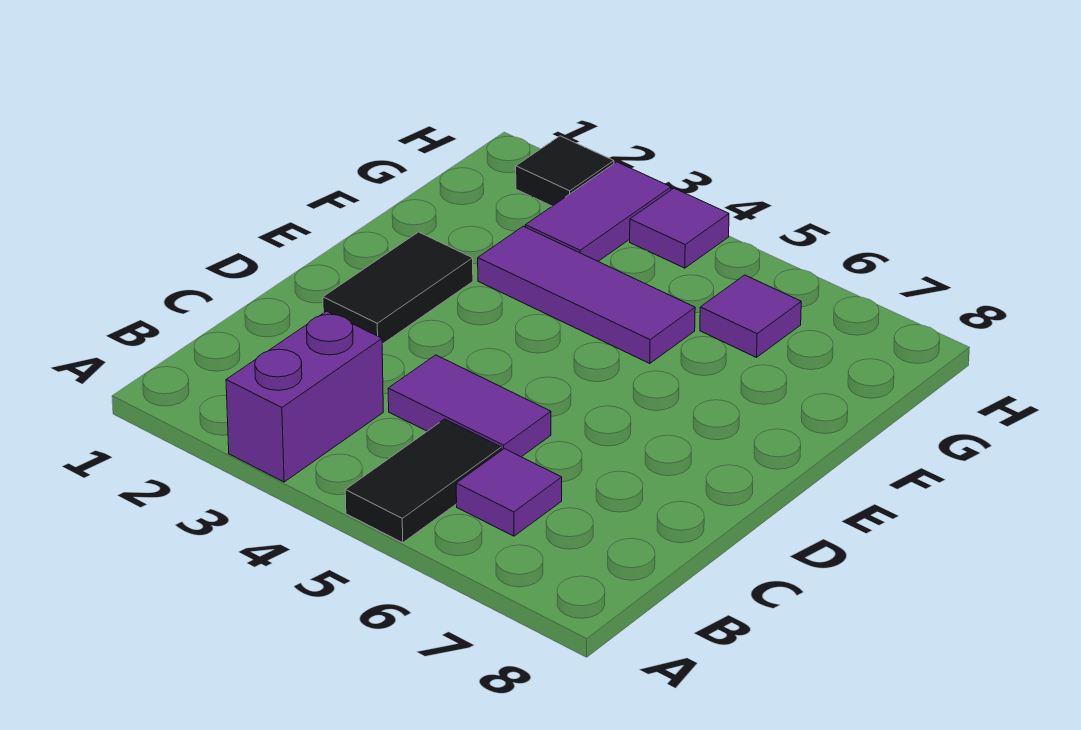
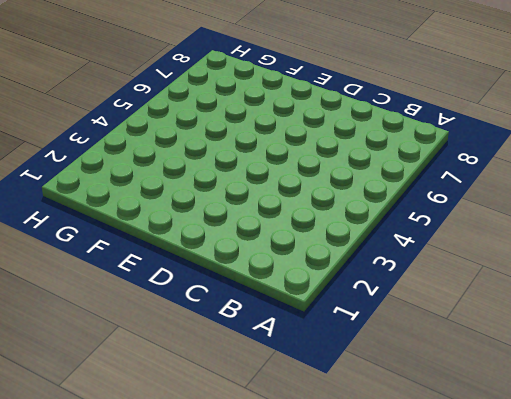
none -> purple 1x2 brick [226,311,383,482]
none -> black 1x2 tile [345,419,501,543]

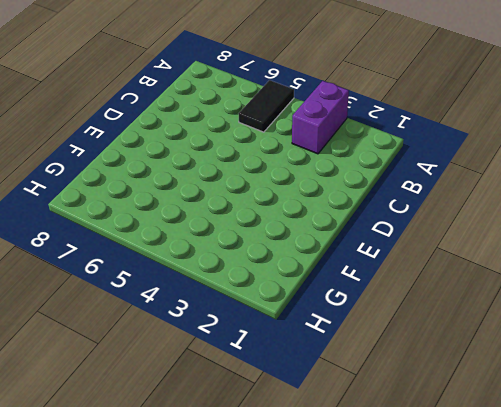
none -> purple 1x1 tile [456,449,562,536]
none -> purple 1x2 tile [388,355,551,457]

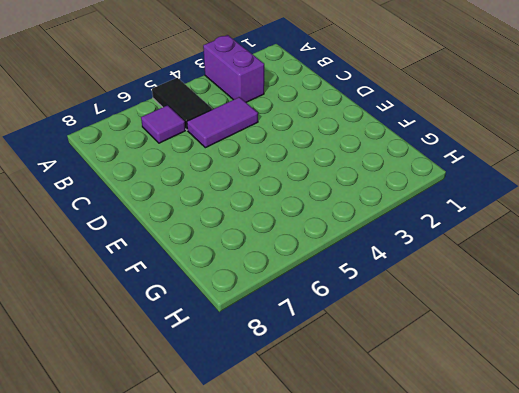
none -> black 1x2 tile [323,232,473,344]
none -> purple 1x3 tile [478,226,695,364]

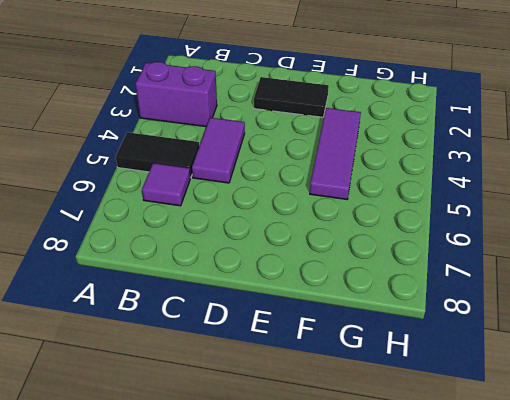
none -> purple 1x2 tile [525,162,671,261]
none -> purple 1x1 tile [700,275,801,357]

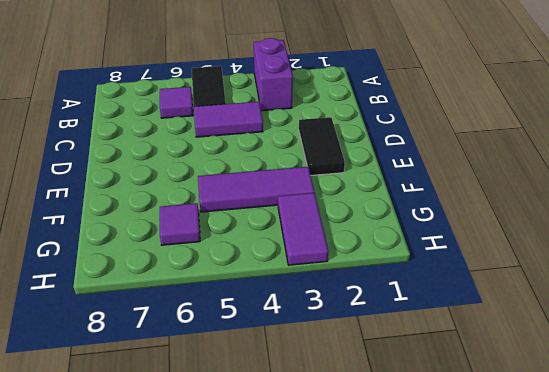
none -> black 1x1 tile [516,136,614,206]
none -> purple 1x1 tile [630,188,729,268]

